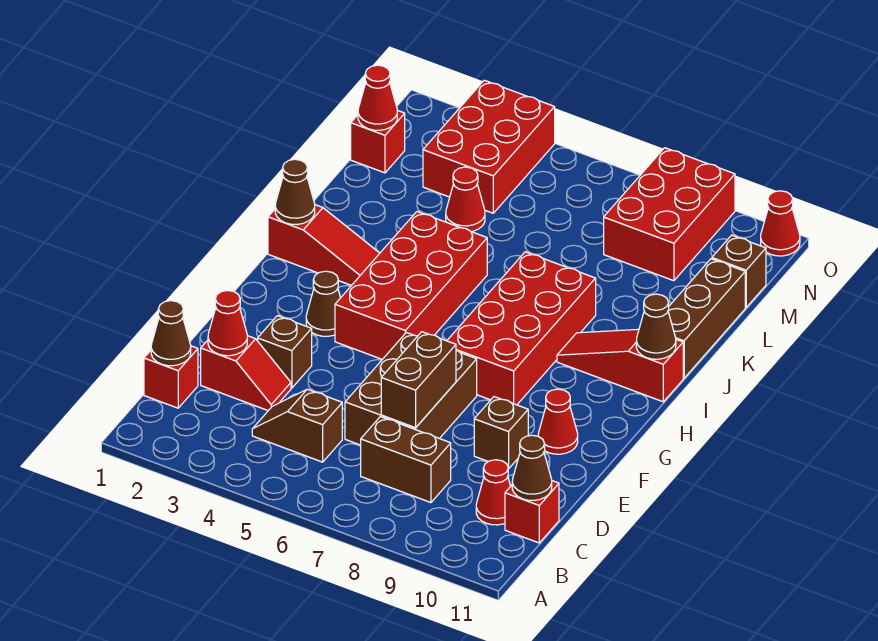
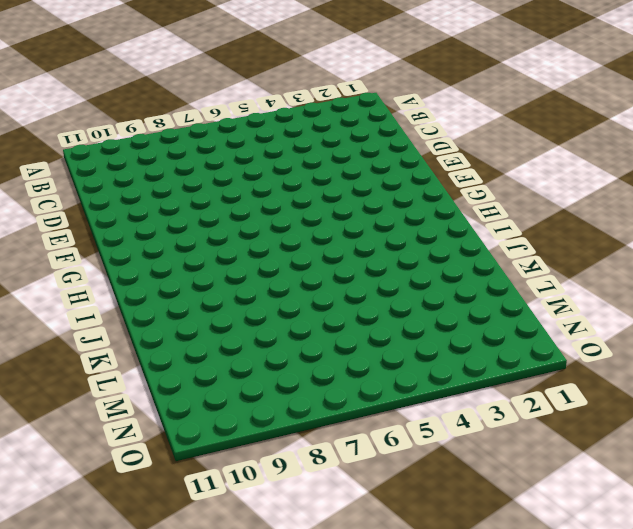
none -> red 1x1 brick [144,346,198,408]
none -> brown 1x2 slope [252,389,342,462]
none -> brown 1x2 brick [361,417,451,503]

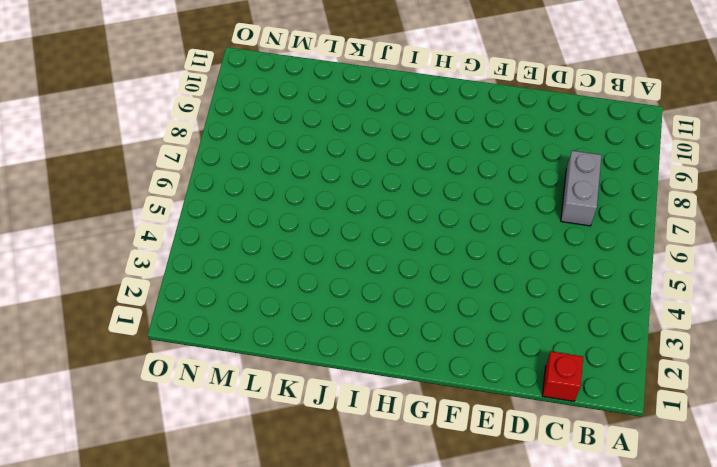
grey 1x2 brick [561,151,602,226] -> brown 1x2 brick [361,417,451,503]
none -> brown 1x2 slope [252,389,342,462]
none -> red 1x1 cone [476,460,511,525]
none -> red 1x1 brick [505,481,559,543]

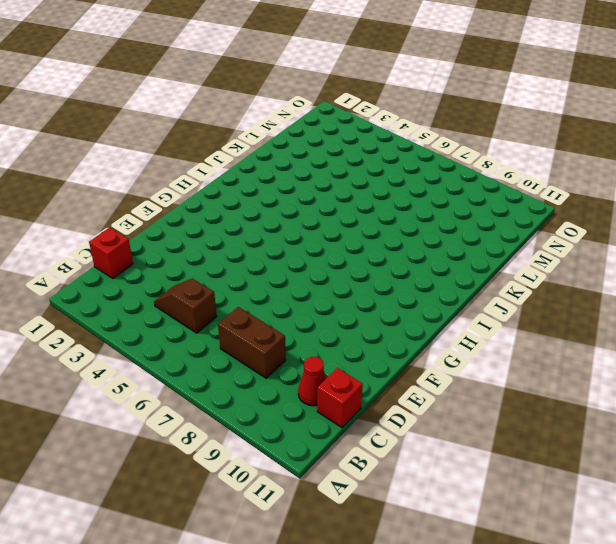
none -> red 1x2 slope [201,336,291,411]
none -> brown 2x3 brick [345,333,477,445]
none -> brown 1x1 brick [258,316,312,388]

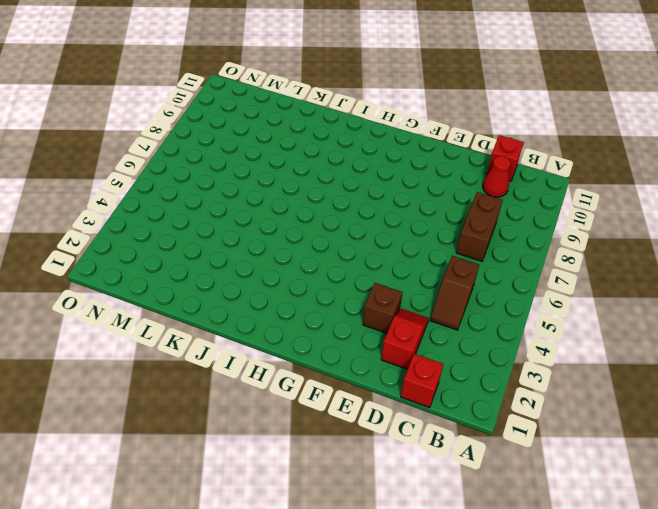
none -> brown 2x3 brick [345,333,477,445]
none -> brown 1x1 brick [474,397,528,469]
none -> red 1x1 cone [538,389,578,454]

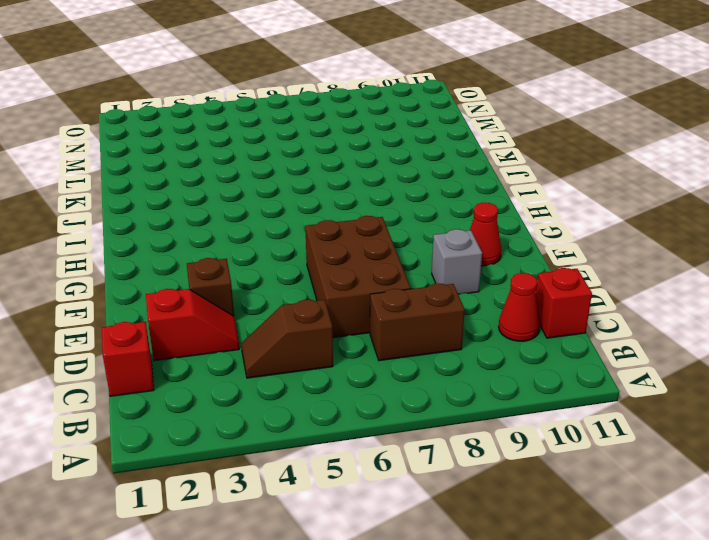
grey 1x1 brick [432,229,482,295] -> brown 1x1 brick [474,397,528,469]
none -> brown 1x1 cone [306,271,340,336]
none -> red 2x4 brick [335,212,487,359]
none -> red 2x4 brick [447,252,596,405]

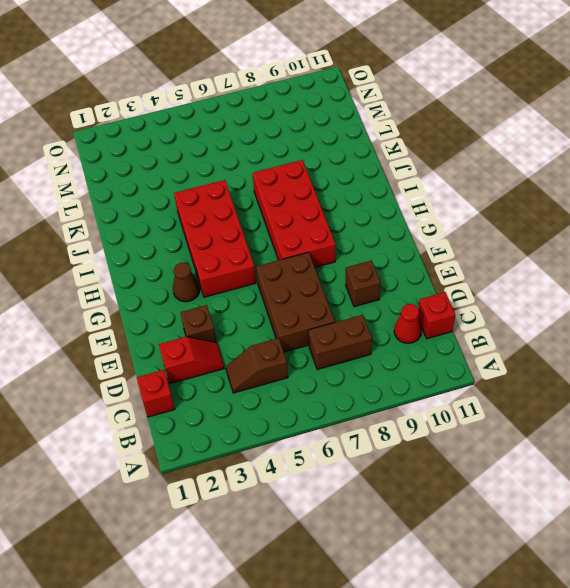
none -> red 1x1 cone [538,389,578,454]
none -> red 1x3 slope [268,205,380,286]
none -> red 1x3 slope [557,329,683,402]

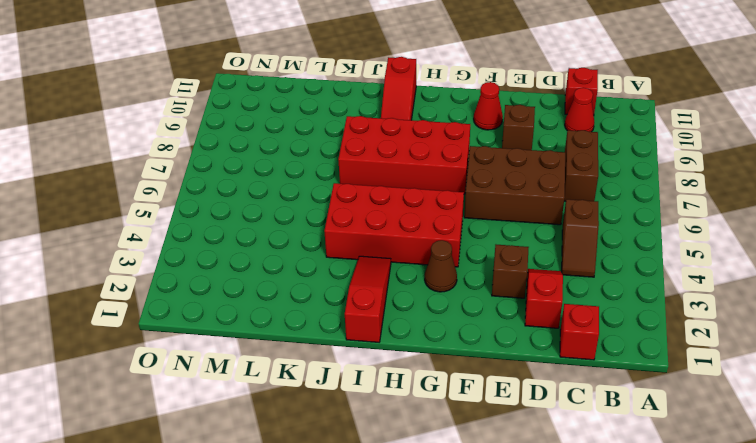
none -> brown 1x3 brick [668,259,745,378]
none -> red 1x1 cone [446,167,485,232]
none -> red 1x1 brick [351,110,405,173]

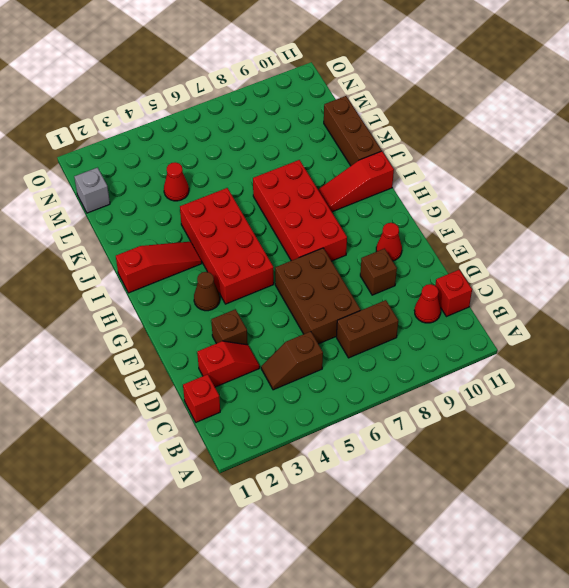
grey 1x1 brick [74,168,110,213] -> red 1x1 brick [351,110,405,173]
none -> red 2x3 brick [423,80,555,213]
none -> red 2x3 brick [604,148,735,281]
none -> brown 1x1 brick [712,235,766,308]

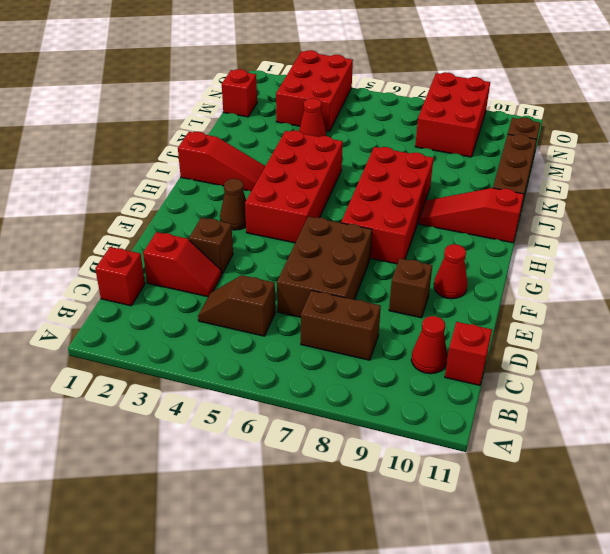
none -> red 1x1 cone [761,191,800,256]
none -> brown 1x1 cone [151,301,191,366]
none -> brown 1x1 cone [512,435,552,500]

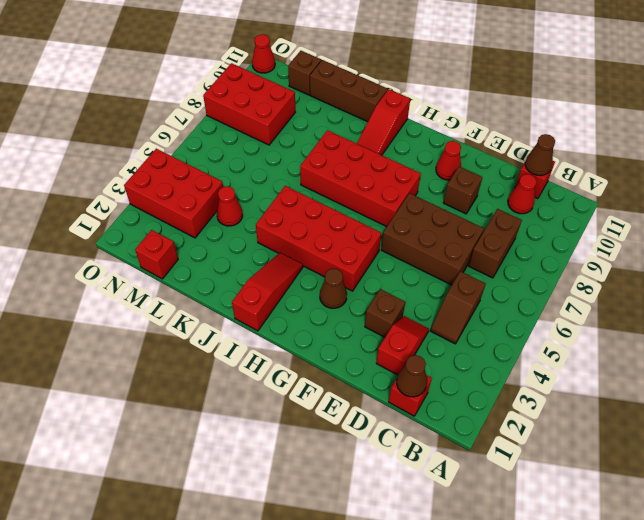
none -> red 1x1 cone [208,291,247,356]
none -> brown 1x2 brick [381,332,456,428]
none -> brown 1x1 cone [275,159,315,224]

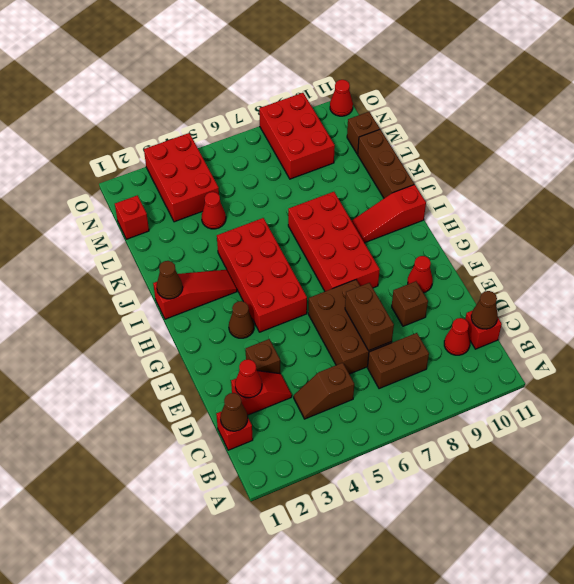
none -> brown 1x1 cone [636,294,676,359]
none -> red 1x1 cone [358,65,397,130]

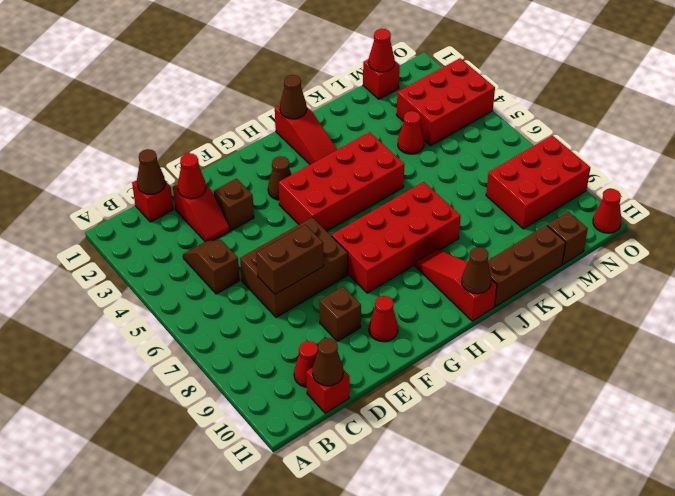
none -> brown 1x2 brick [361,417,451,503]

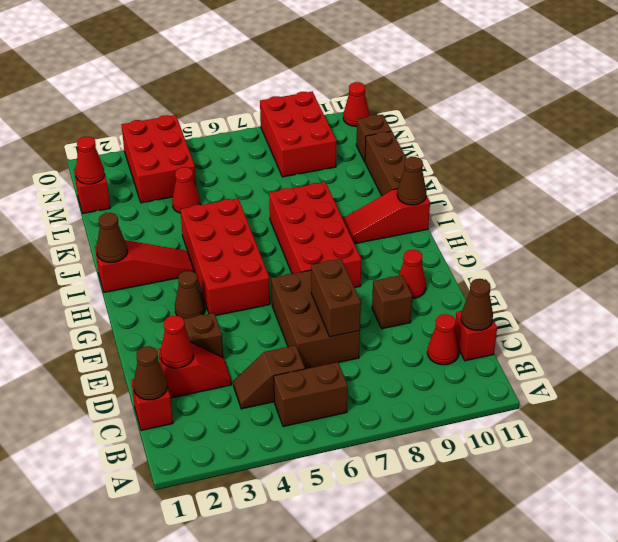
brown 1x2 brick [274,362,348,427] -> brown 1x2 brick moved to [361,417,451,503]

